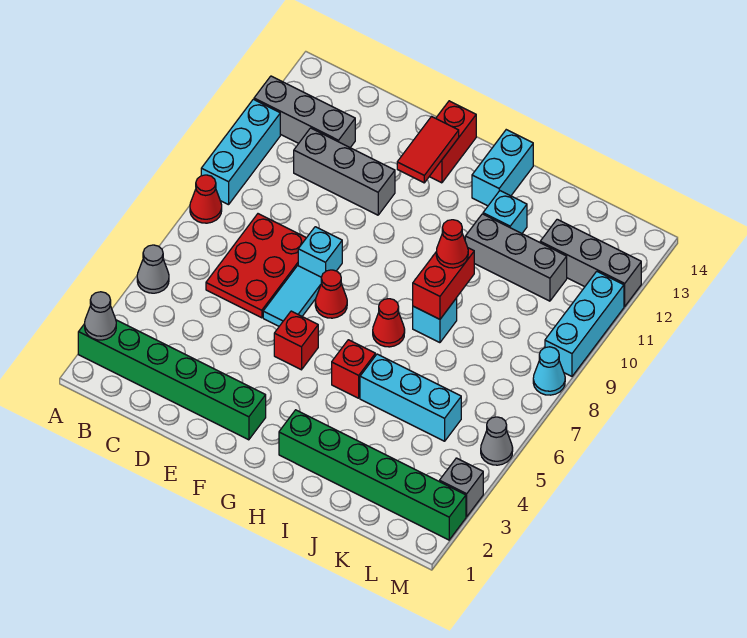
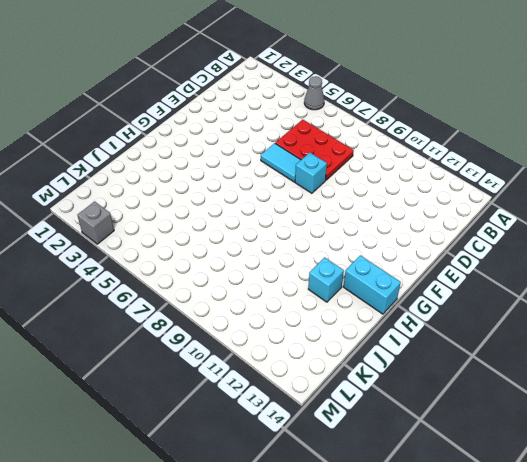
none -> green 1x6 brick [78,320,266,440]
none -> red 1x1 cone [190,175,222,223]
none -> cyan 1x3 brick [201,99,280,205]

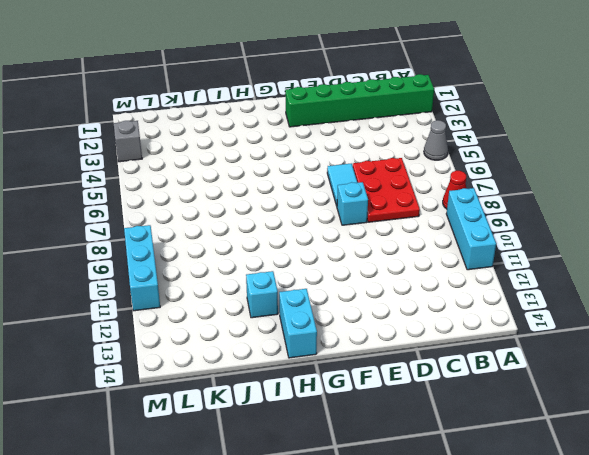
none -> grey 1x3 brick [254,76,355,148]
none -> grey 1x3 brick [294,128,395,215]
none -> red 1x1 brick [274,311,318,370]

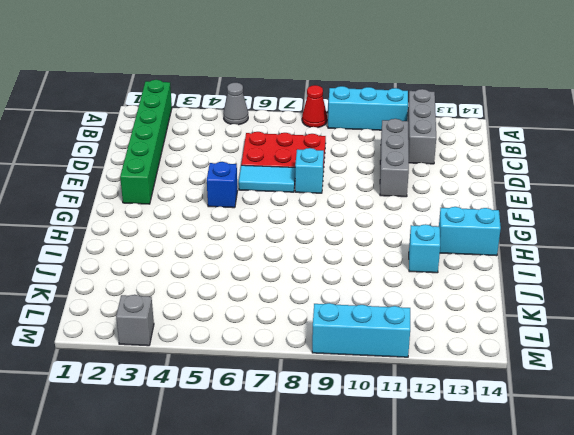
blue 1x1 brick [207,162,238,208] -> red 1x1 brick [274,311,318,370]
none -> red 1x1 cone [315,270,347,318]
none -> red 1x2 brick [429,101,476,183]
none -> green 1x6 brick [279,410,466,540]

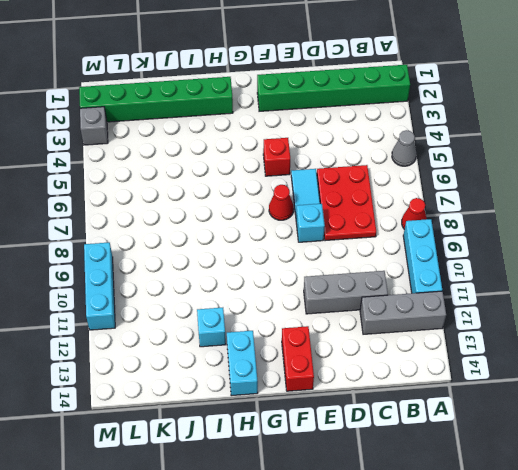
none -> red 1x1 brick [332,340,375,398]
none -> red 1x1 cone [373,299,405,347]
none -> cyan 1x3 brick [360,354,461,441]

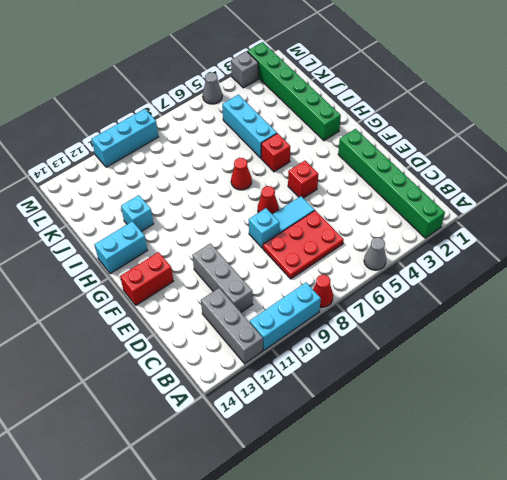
none -> cyan 1x1 brick [413,298,457,343]
none -> grey 1x3 brick [465,214,567,301]
none -> grey 1x3 brick [540,219,641,306]

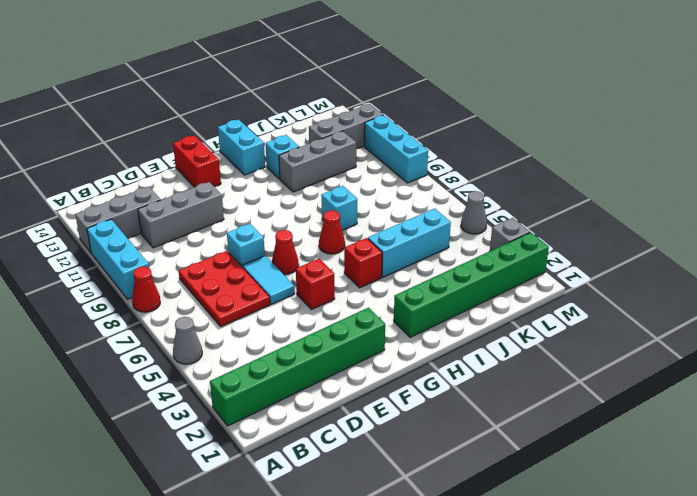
none -> cyan 1x1 cone [533,347,565,395]
none -> grey 1x1 cone [85,292,116,340]
none -> red 1x2 tile [397,117,459,183]

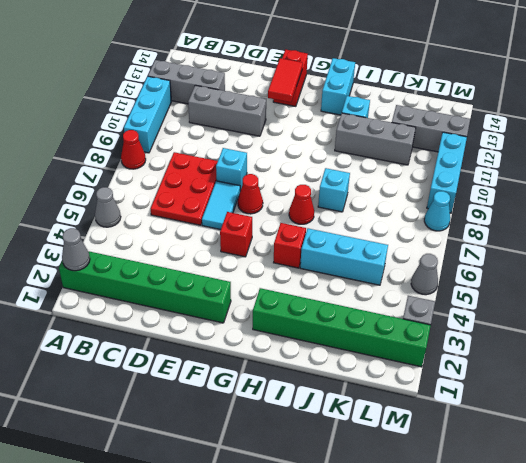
none -> red 1x2 brick [413,248,474,319]
none -> red 1x1 cone [436,220,468,268]

